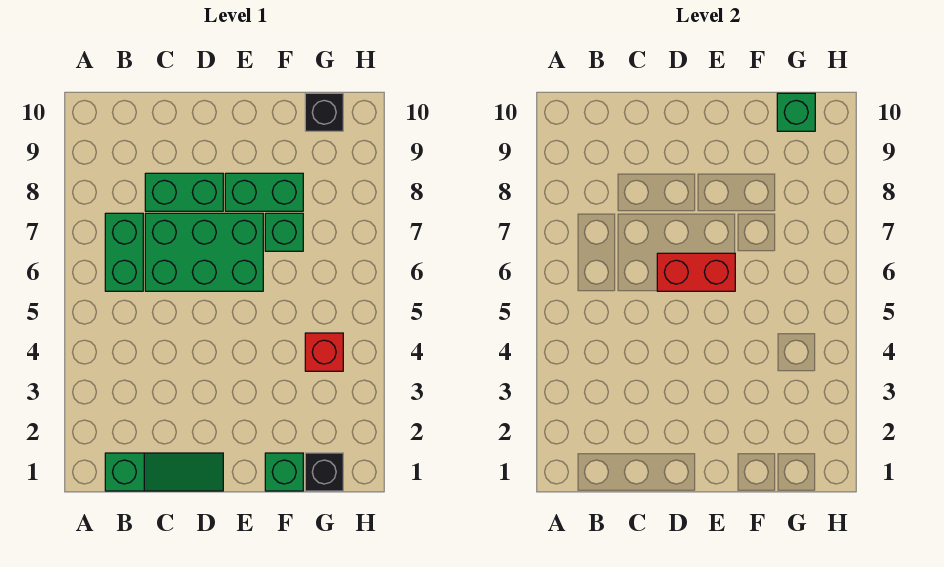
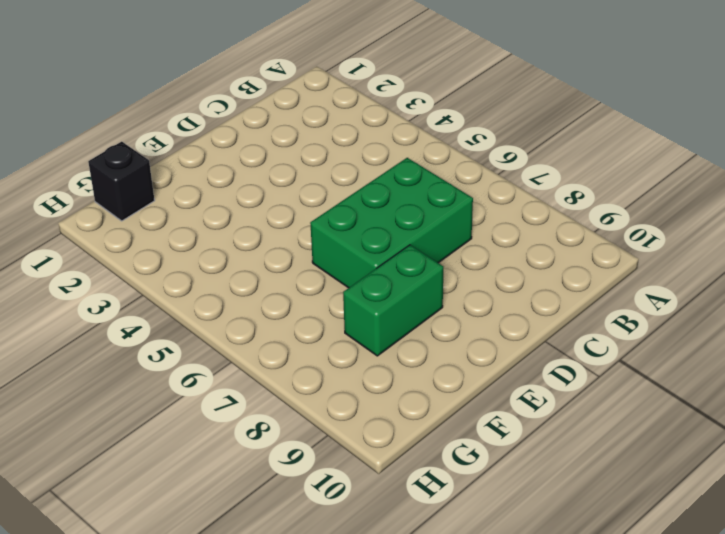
none -> green 1x3 slope [105,453,223,491]
none -> green 1x2 brick [105,213,143,291]
none -> green 1x2 brick [145,173,223,211]

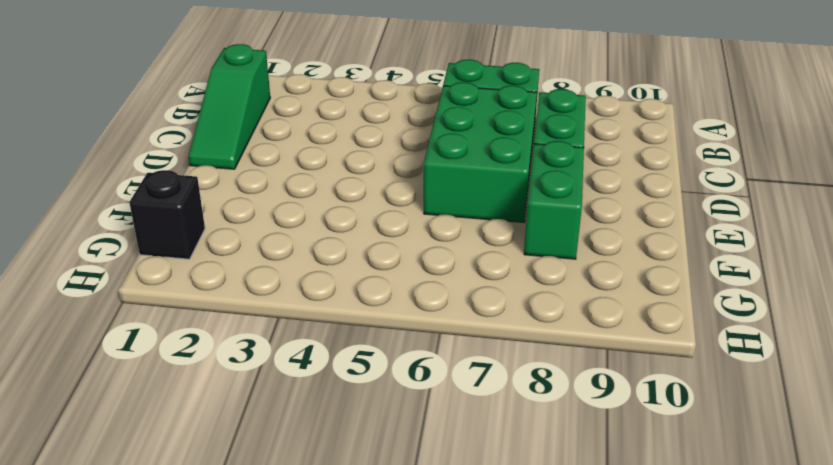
none -> green 1x1 brick [265,453,303,491]
none -> green 1x1 brick [265,213,303,251]
none -> red 1x1 brick [305,333,343,371]

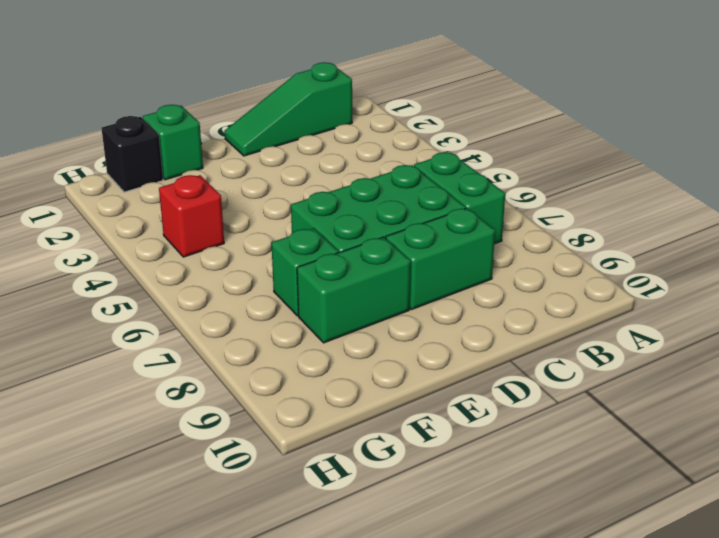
none -> black 1x1 brick [305,93,343,131]
none -> red 1x2 brick [657,253,735,291]
none -> green 1x1 brick [777,93,815,131]

